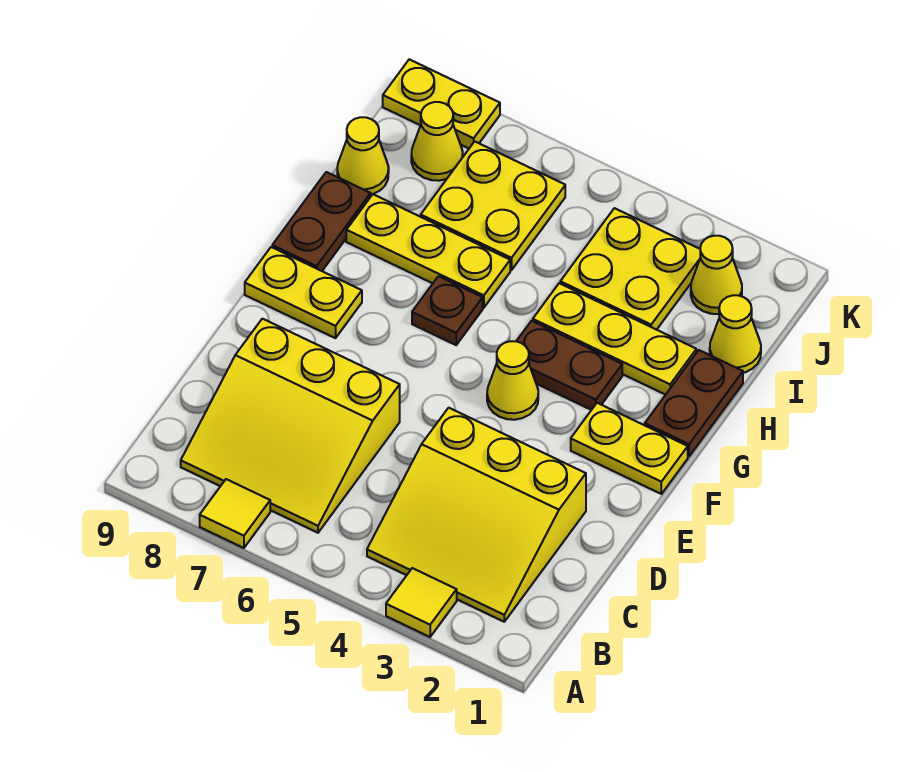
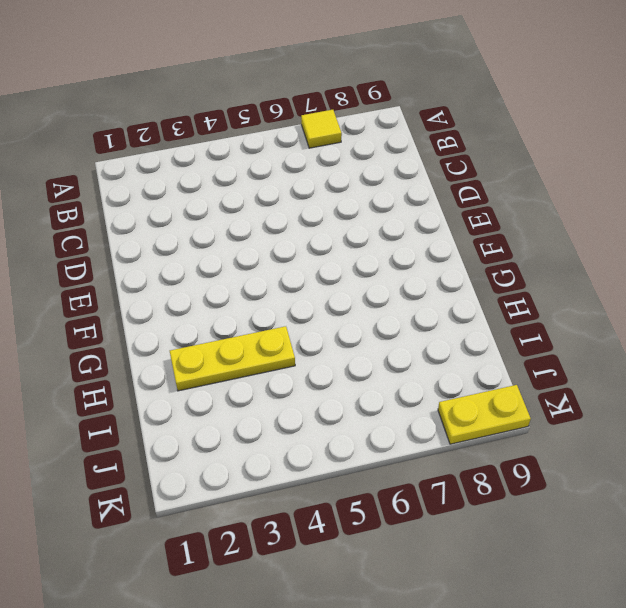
none -> yellow 1x1 tile [386,568,457,637]
none -> yellow 3x3 slope [367,408,586,622]
none -> yellow 3x3 slope [181,319,400,533]

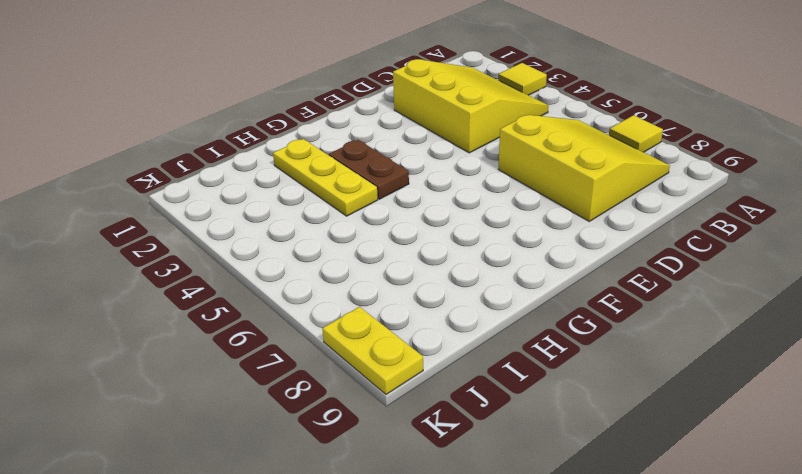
none -> yellow 1x2 plate [571,403,688,494]
none -> yellow 1x1 cone [487,341,538,420]
none -> yellow 1x2 plate [245,247,362,338]

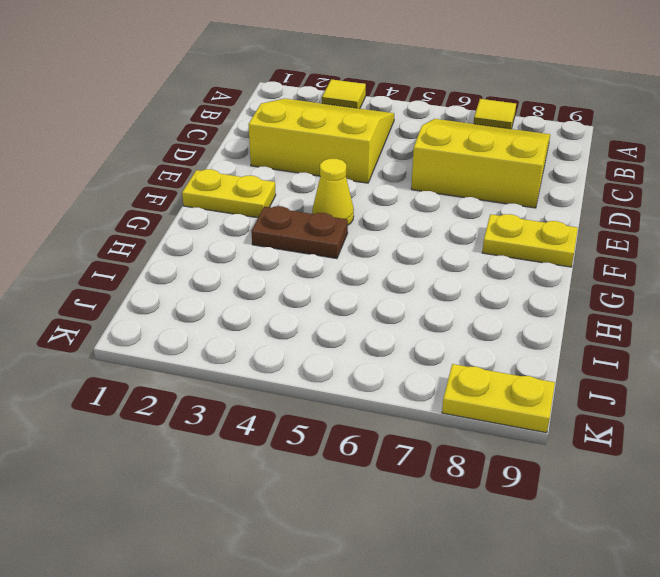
none -> brown 1x2 plate [645,350,743,456]
none -> brown 1x1 plate [412,276,483,345]
none -> brown 1x2 plate [272,172,371,271]

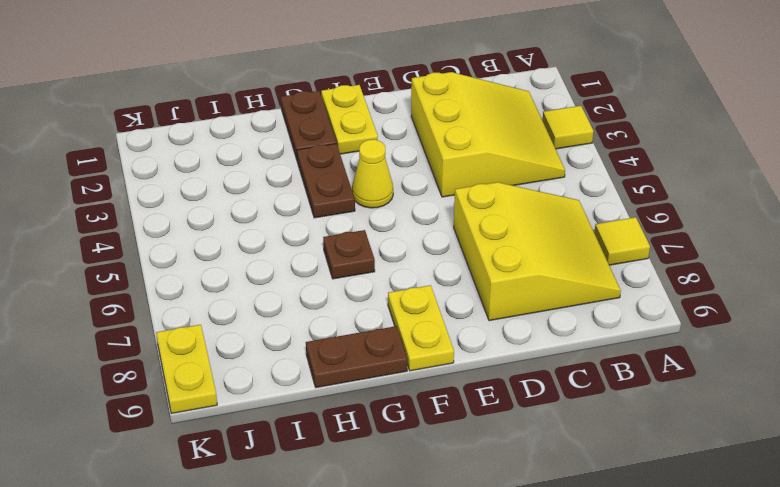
brown 1x2 plate [281,91,336,159] -> brown 1x2 plate turned to [645,350,743,456]
none -> yellow 1x3 plate [533,283,696,395]
none -> yellow 1x3 plate [346,194,510,308]
none -> yellow 1x1 cone [710,295,761,373]

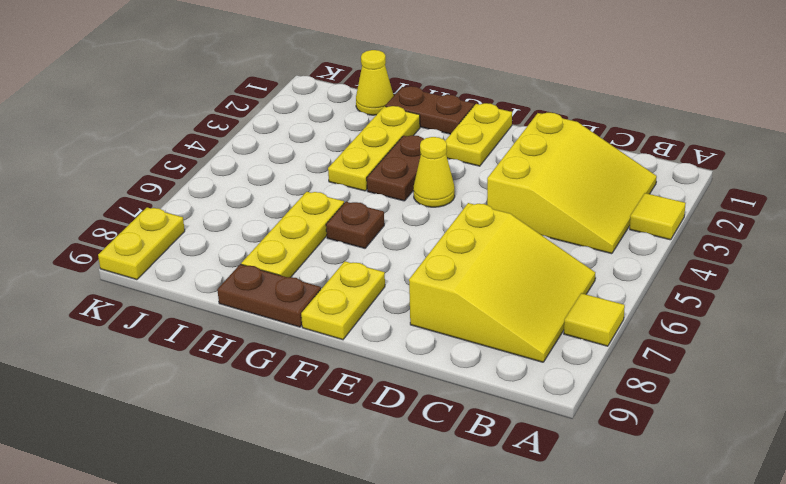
none -> yellow 2x2 plate [560,208,701,330]
none -> yellow 2x2 plate [421,142,565,270]
none -> yellow 1x1 cone [337,117,389,195]

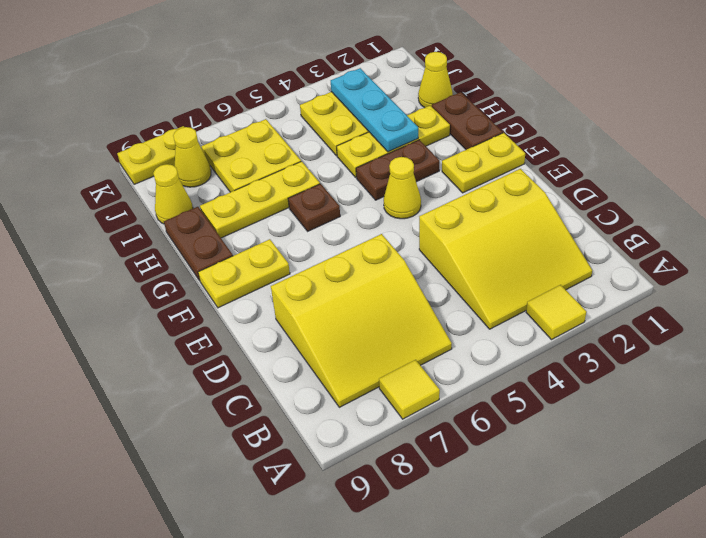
cyan 1x3 plate [331,68,418,152] -> none
none -> yellow 1x1 cone [691,236,742,314]

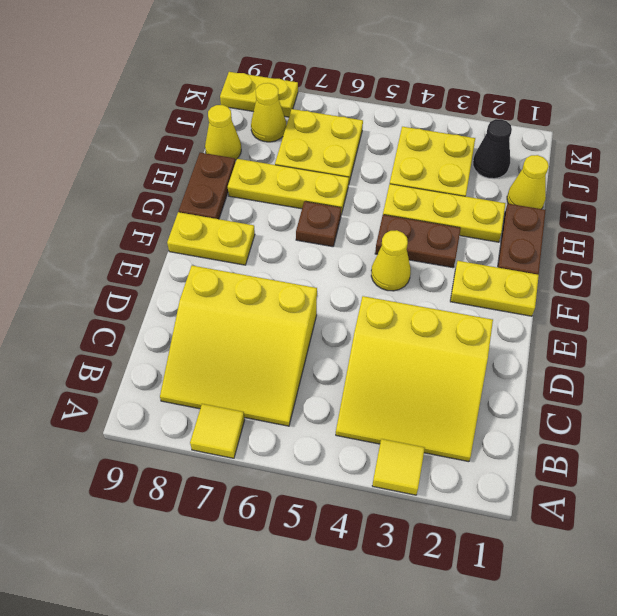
black 1x1 cone [473,119,512,179] -> yellow 1x1 cone [691,236,742,314]

